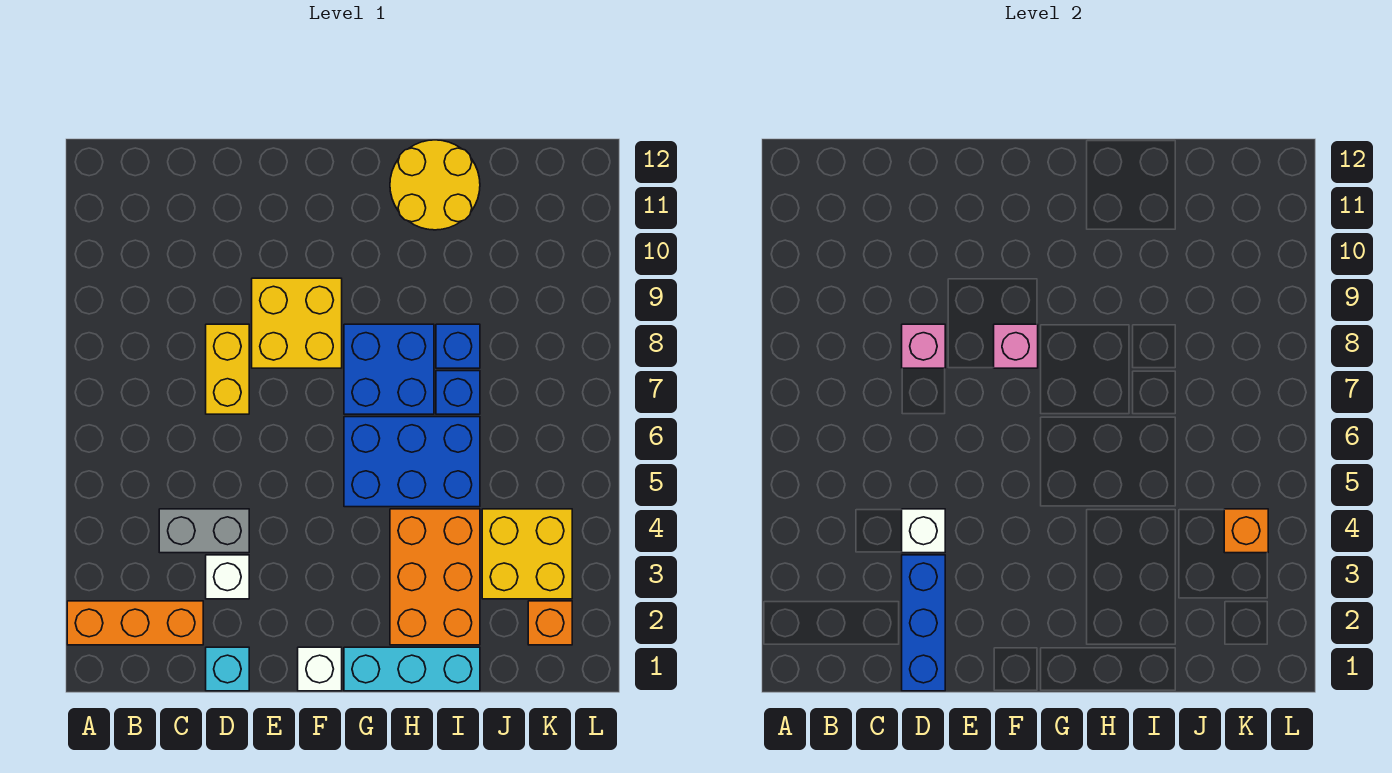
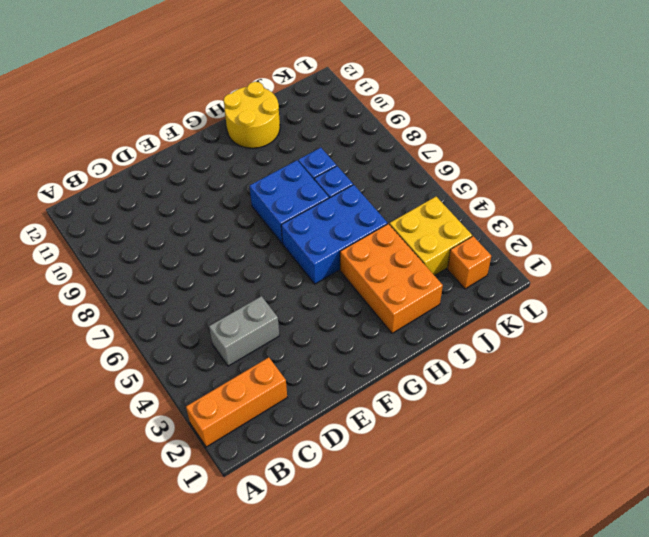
none -> cyan 1x1 brick [206,647,249,691]
none -> white 1x1 brick [206,555,249,599]
none -> yellow 1x2 brick [206,324,249,414]

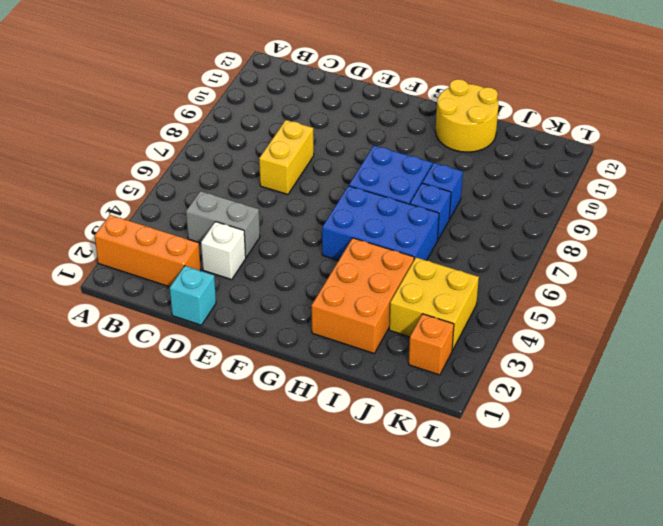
none -> yellow 2x2 brick [252,278,342,368]
none -> white 1x1 brick [298,647,342,691]
none -> cyan 1x3 brick [344,647,480,691]

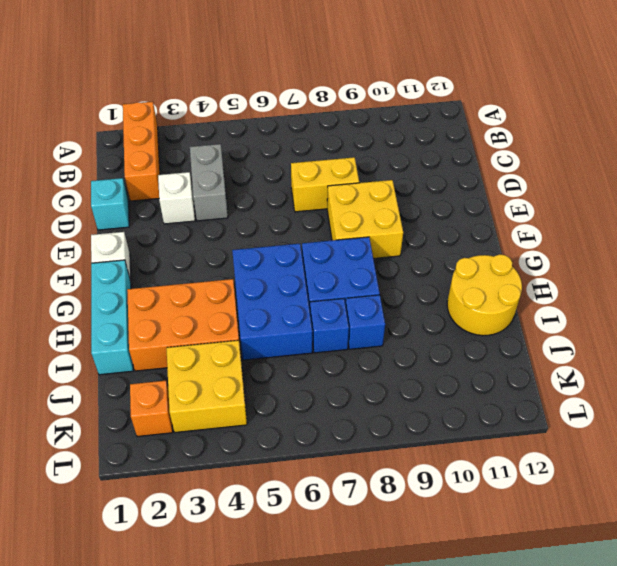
none -> blue 1x3 brick [902,555,945,691]
none -> white 1x1 brick [902,509,945,553]
none -> pink 1x1 brick [902,324,945,368]

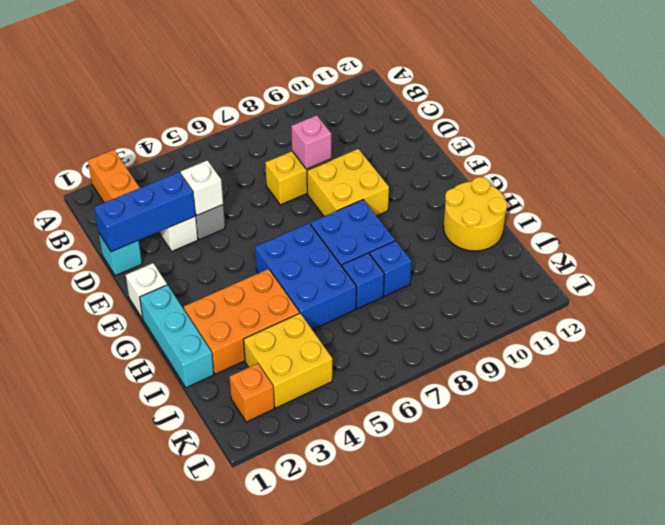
none -> pink 1x1 brick [994,324,1038,368]
none -> orange 1x1 brick [1224,509,1268,553]

